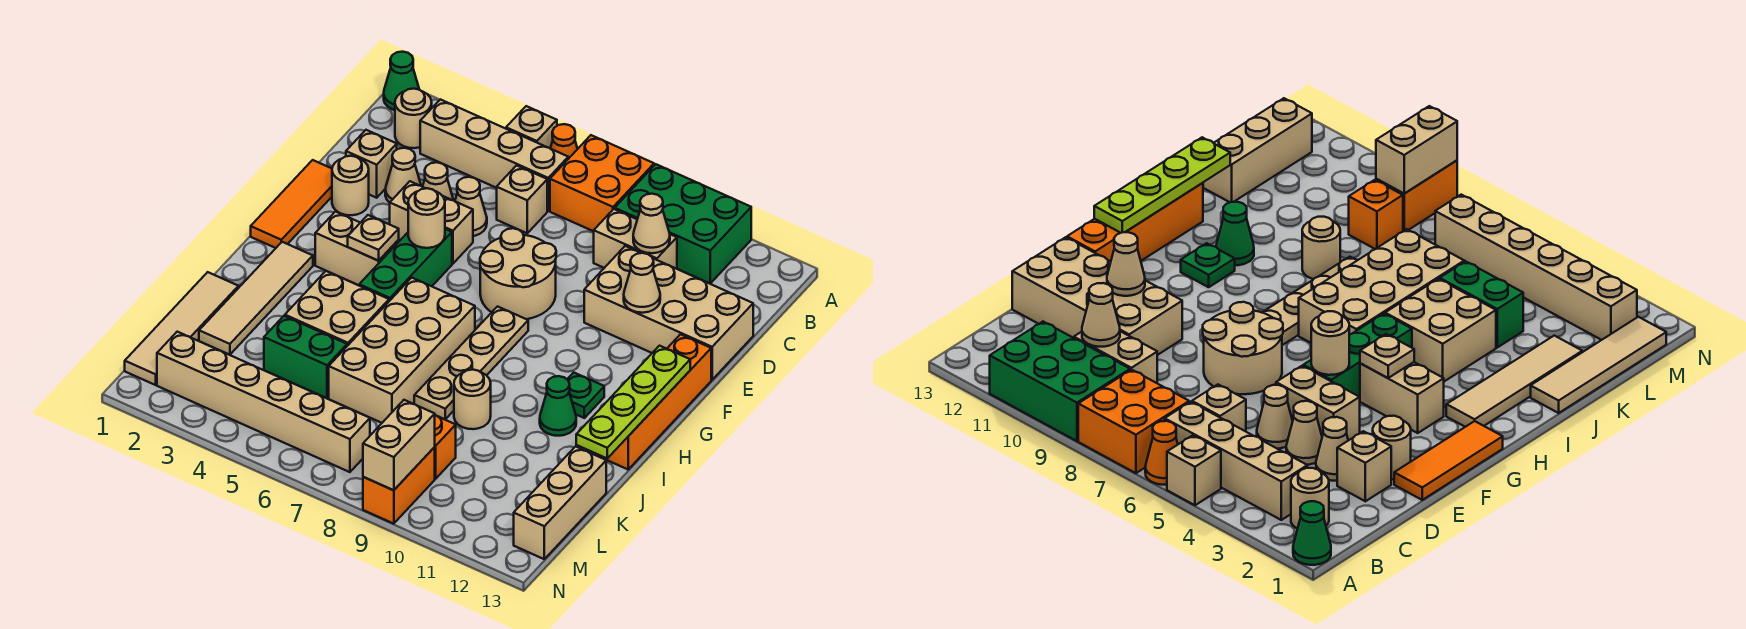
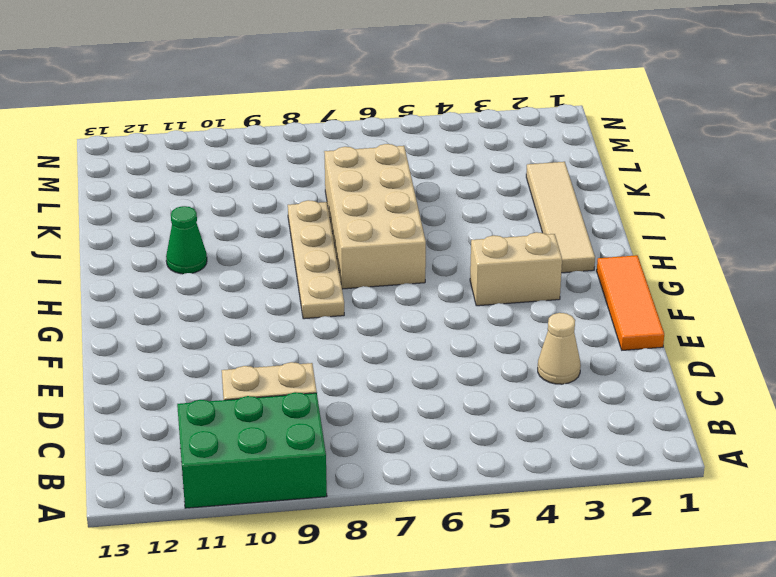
none -> green 1x1 cone [384,52,419,110]
none -> tan 1x1 brick [506,106,557,148]
none -> orange 1x1 cone [550,124,577,159]
none -> orange 2x2 brick [550,135,654,231]

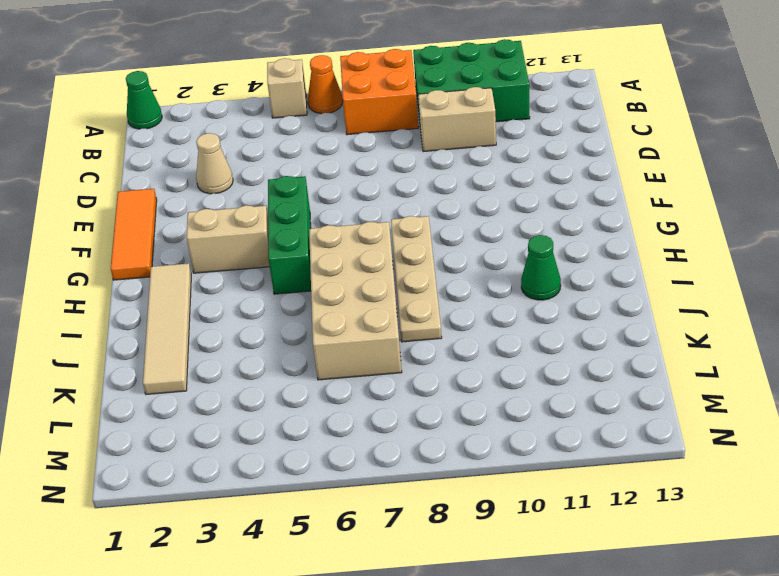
none -> tan 1x1 round brick [395,89,432,148]
none -> tan 1x4 brick [420,99,568,211]
none -> tan 1x1 brick [497,165,547,233]
none -> tan 1x1 brick [346,130,397,198]

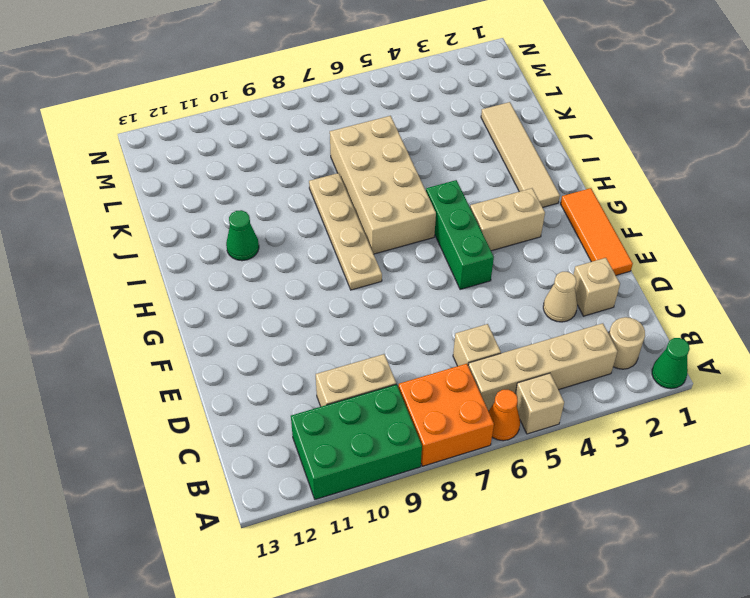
none -> tan 1x1 cone [423,162,453,200]
none -> tan 1x1 cone [455,177,487,236]
none -> tan 2x4 brick [584,246,753,380]
none -> tan 1x1 round brick [332,156,369,215]

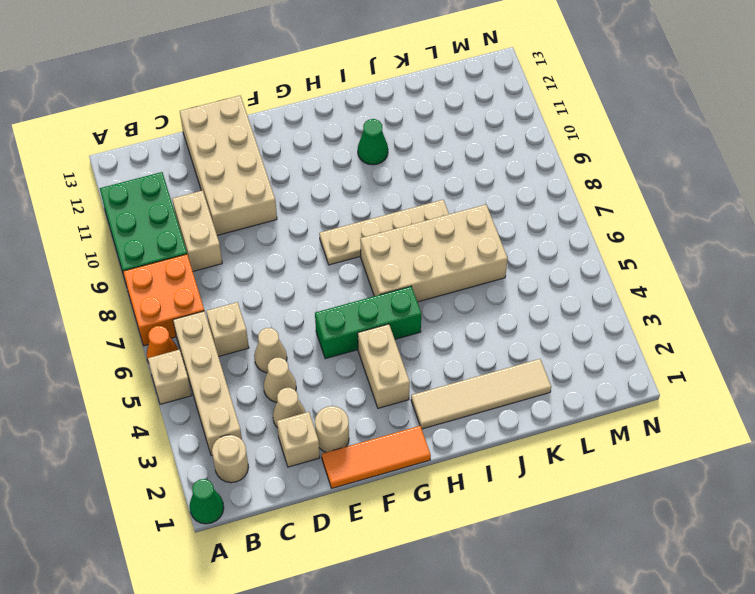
none -> tan 1x2 brick [390,181,473,264]
none -> tan 2x2 round brick [480,228,556,319]
none -> orange 1x4 brick [597,334,711,469]
none -> green 1x1 plate [567,372,604,418]

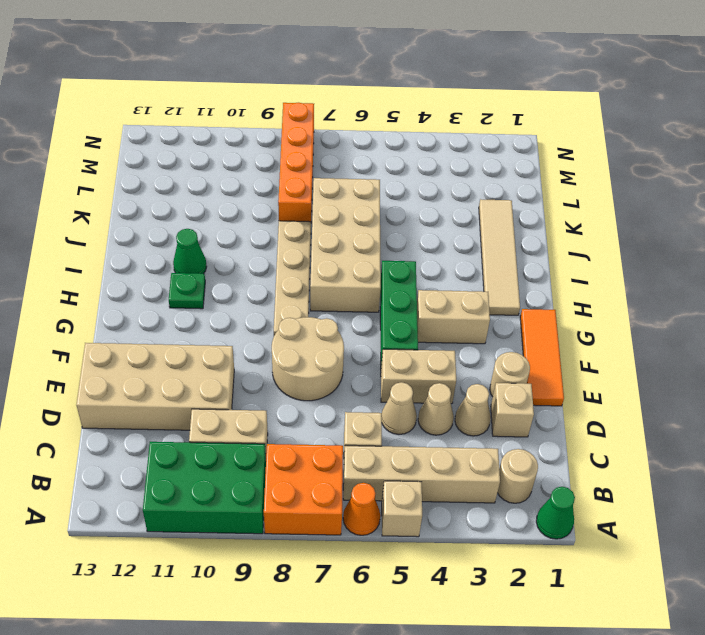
orange 1x4 brick [278,103,314,222] -> orange 1x4 brick moved to [597,334,711,469]
none -> tan 2x2 brick [285,271,389,346]
none -> tan 1x4 tile [125,272,238,385]
none -> tan 1x1 round brick [454,370,491,429]
none -> green 1x2 brick [264,316,347,398]

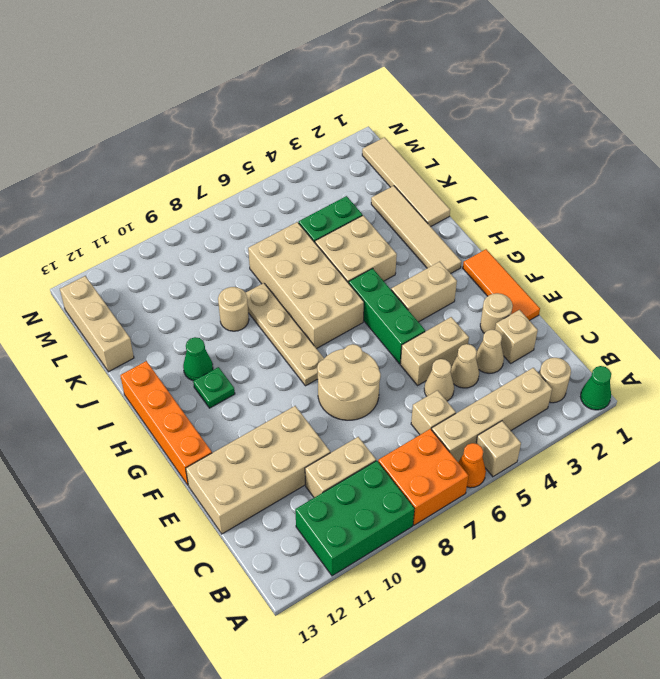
none -> orange 1x1 brick [435,415,456,479]
none -> tan 1x6 brick [157,332,370,472]
none -> orange 1x2 brick [363,447,435,524]
none -> tan 1x1 cone [633,194,670,253]

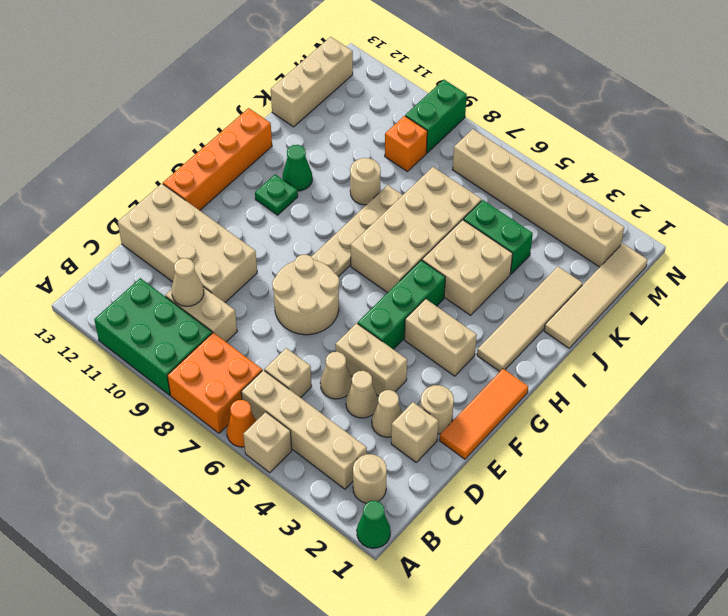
green 1x2 brick [405,80,467,153] -> orange 1x2 brick [363,447,435,524]
none -> tan 1x1 cone [624,253,660,313]
none -> tan 1x1 round brick [408,188,445,248]
none -> tan 1x1 plate [348,215,399,261]
none -> lime 1x4 plate [576,346,690,458]

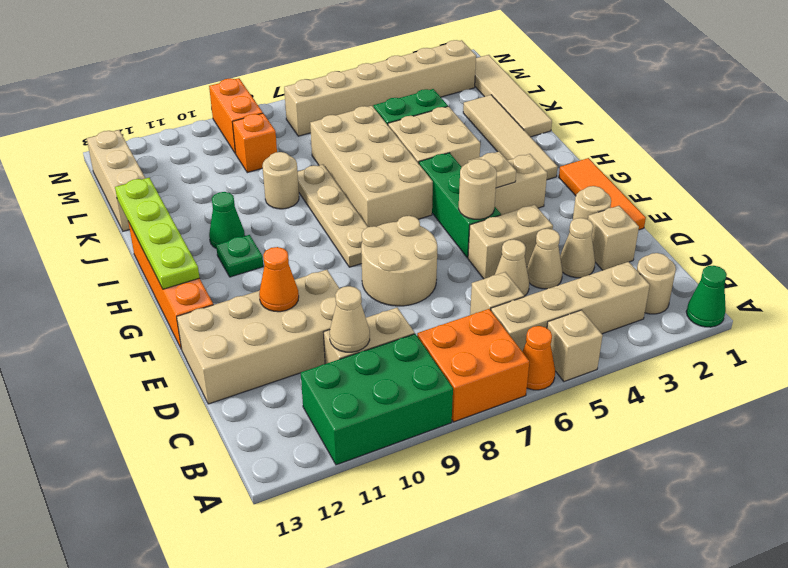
orange 1x1 cone [259,247,299,312] -> tan 1x1 cone [624,253,660,313]
none -> tan 1x2 brick [363,400,435,490]

